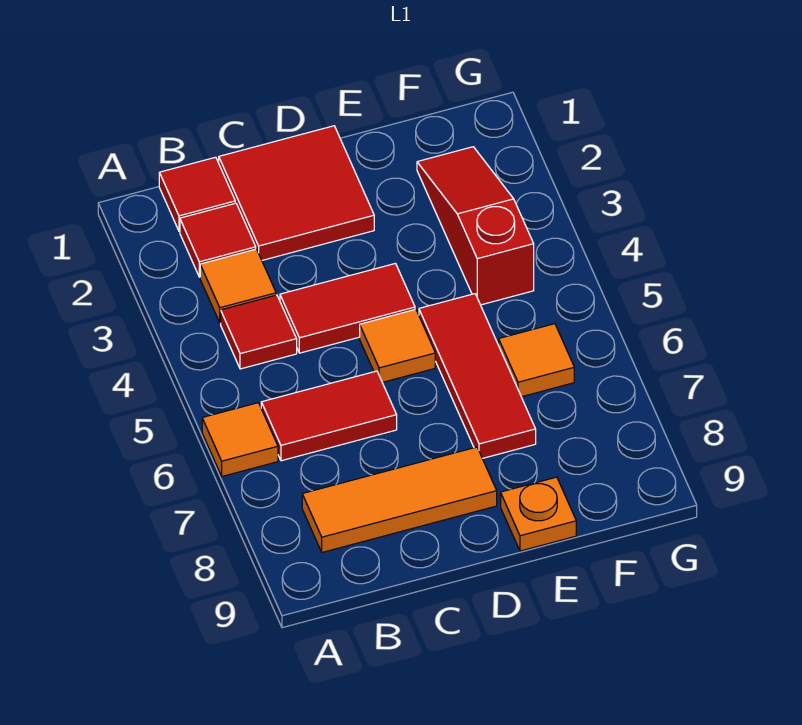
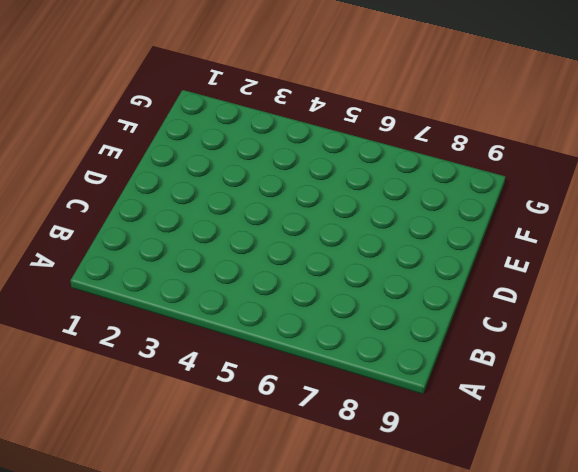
none -> orange 1x1 tile [202,403,278,476]
none -> red 1x1 tile [159,157,235,231]
none -> red 1x1 tile [180,203,256,277]

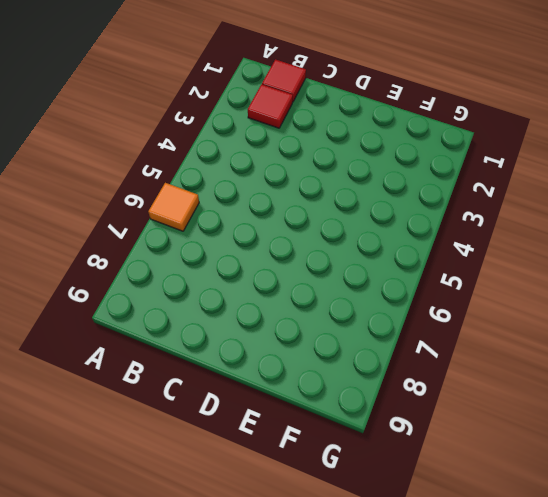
none -> orange 1x1 tile [200,249,276,323]
none -> red 1x1 tile [221,295,297,369]
none -> red 1x2 tile [261,371,397,461]

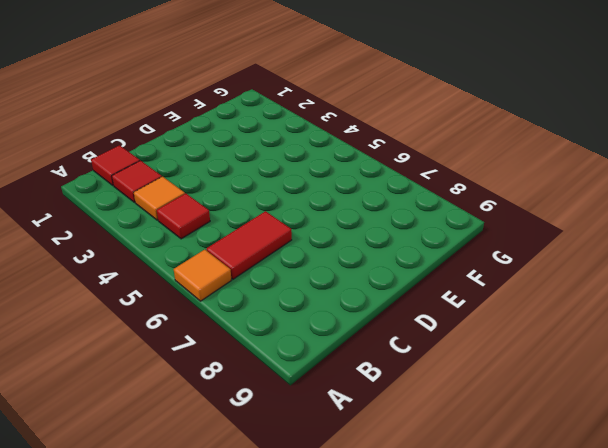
none -> orange 1x3 tile [302,447,497,552]
none -> red 2x2 tile [219,126,374,260]
none -> red 1x2 tile [280,263,415,353]

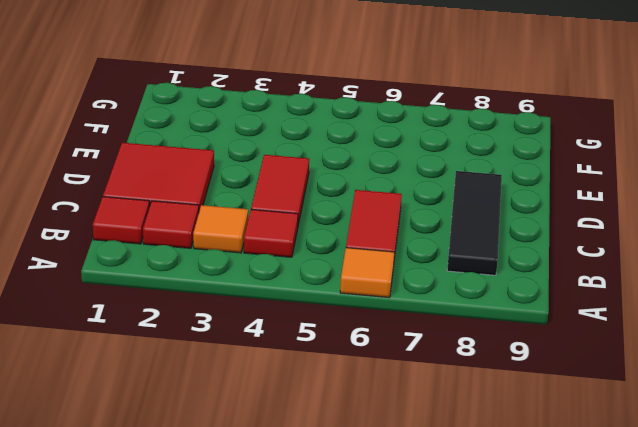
black 1x3 tile [447,171,502,275] -> orange 1x3 tile [302,447,497,552]
none -> orange 1x1 tile [360,309,435,382]
none -> red 1x3 tile [419,294,536,458]
none -> orange 1x1 plate [501,477,576,551]

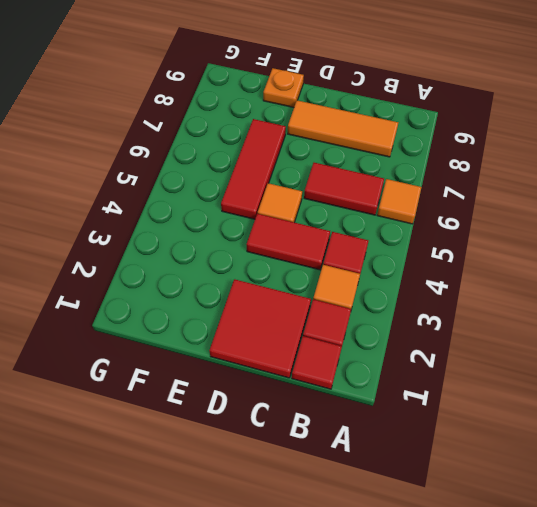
none -> red 1x3 slope [417,147,534,305]
none -> orange 1x1 tile [499,324,574,397]

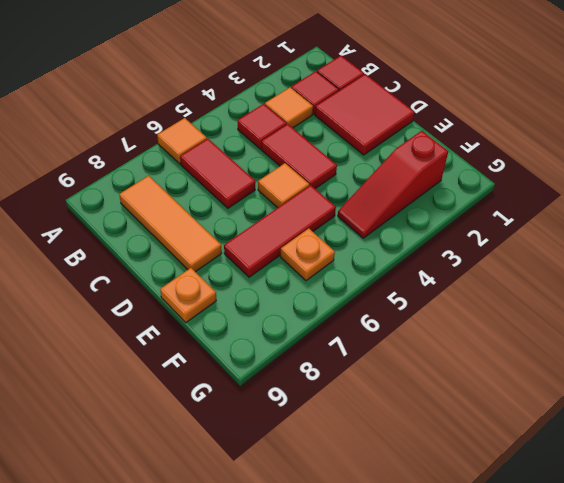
red 1x3 slope [338,131,448,238] -> red 1x3 slope turned to [417,147,534,305]
orange 1x1 plate [280,228,335,281] -> orange 1x1 tile [499,324,574,397]

